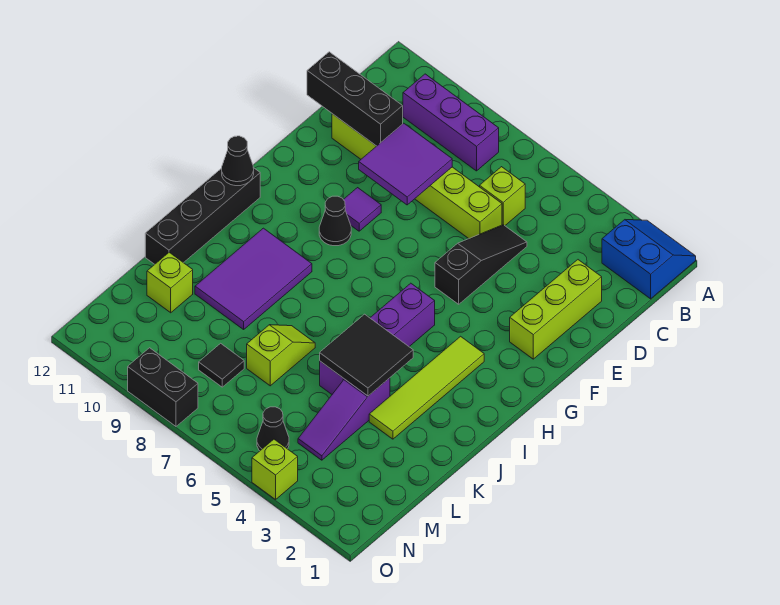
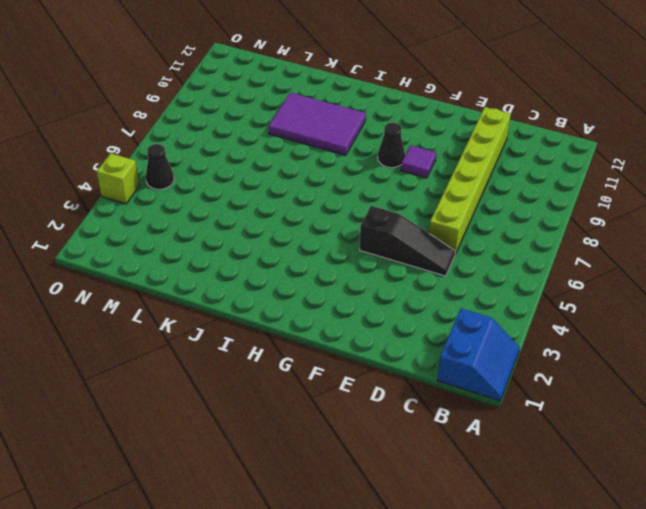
none -> purple 1x3 brick [403,74,499,171]
none -> lime 1x1 brick [480,167,525,226]
none -> lime 1x3 brick [510,260,602,359]

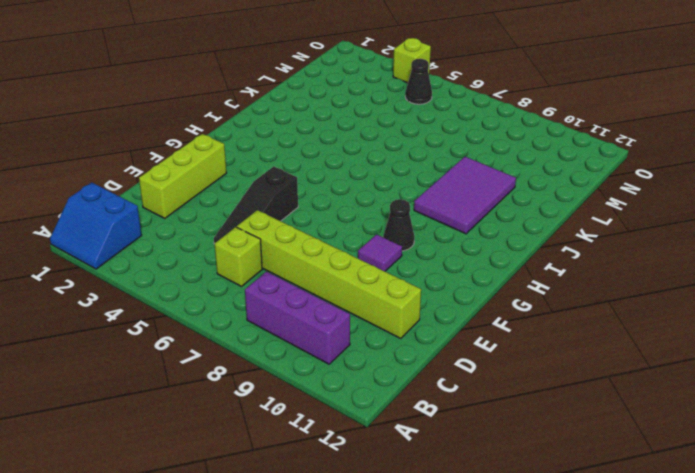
none -> lime 1x4 tile [369,336,484,439]
none -> purple 1x4 brick [320,283,435,394]
none -> black 1x4 brick [145,168,260,264]

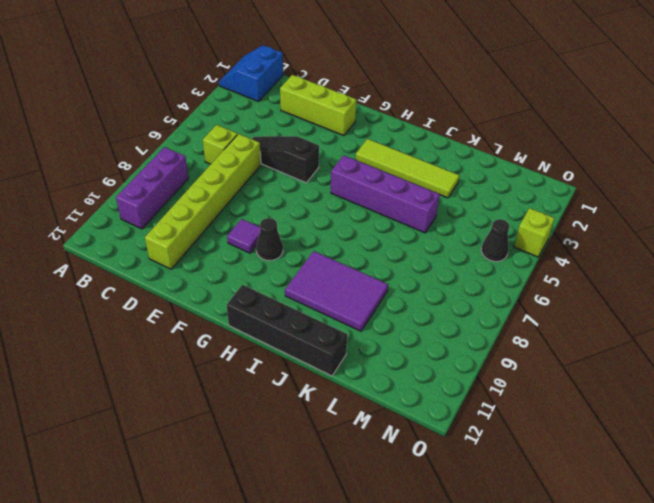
none -> purple 1x3 slope [298,378,390,460]
none -> lime 1x2 slope [247,325,315,386]
none -> lime 1x1 brick [147,252,193,313]

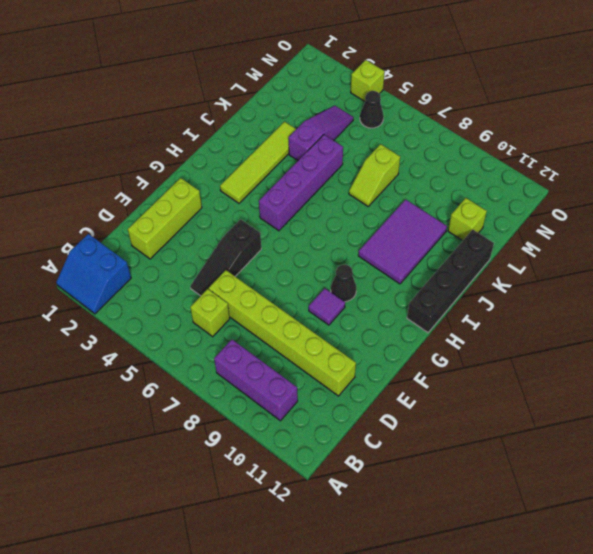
none -> black 1x1 tile [199,343,244,387]
none -> black 1x2 brick [128,348,198,426]
none -> purple 2x2 tile [359,123,452,205]

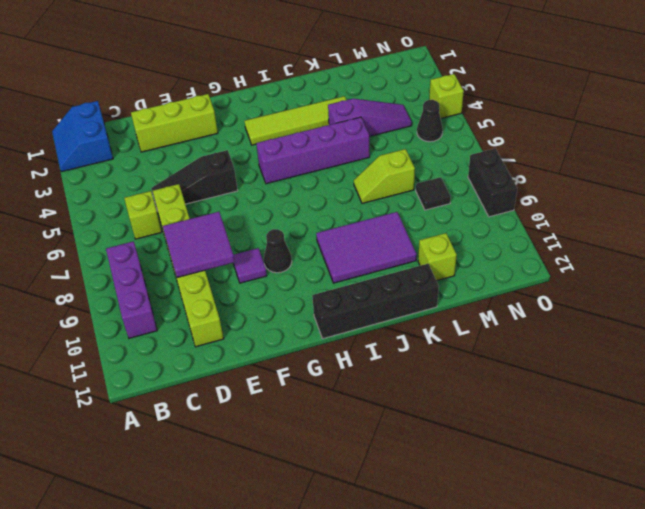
none -> black 1x3 brick [307,52,403,146]
none -> black 1x1 cone [222,136,254,186]
none -> black 2x2 tile [320,314,413,396]

